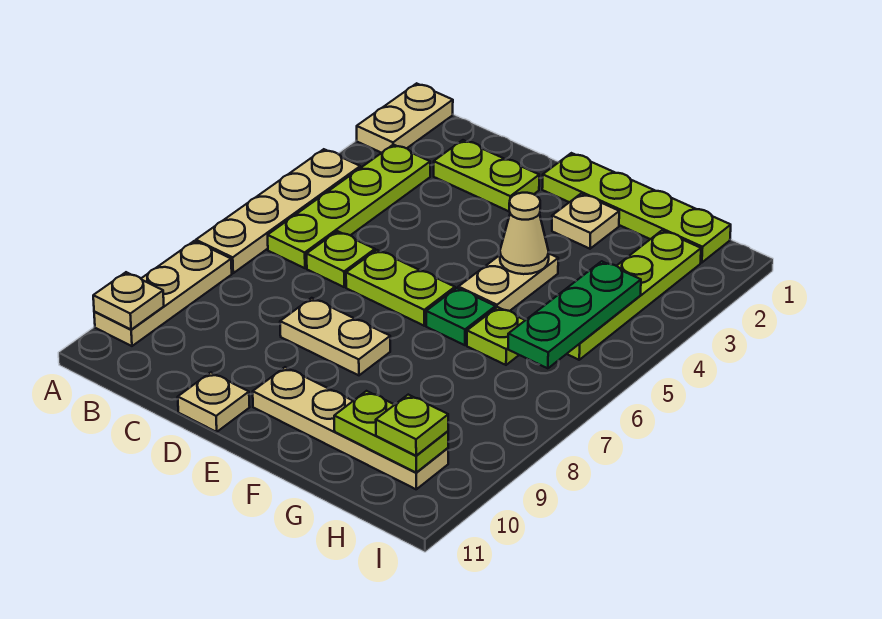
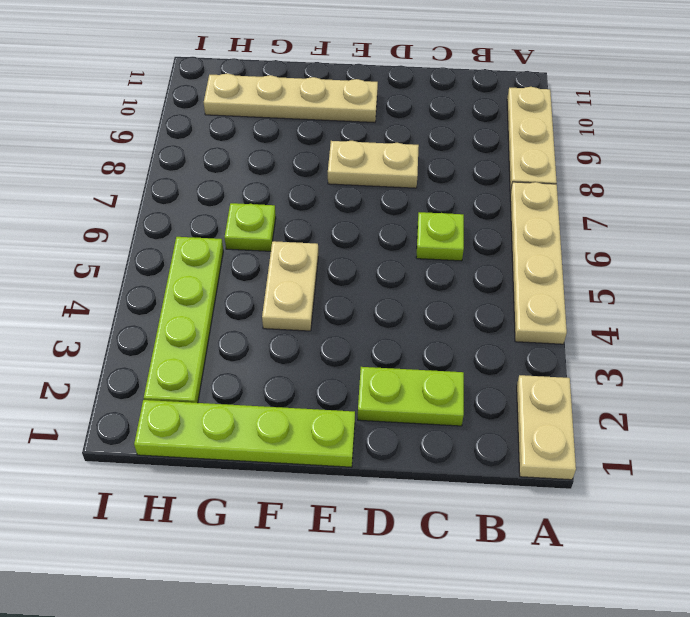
none -> lime 1x4 plate [268,145,430,268]
none -> lime 1x2 plate [346,250,455,326]
none -> tan 1x1 plate [178,372,250,432]

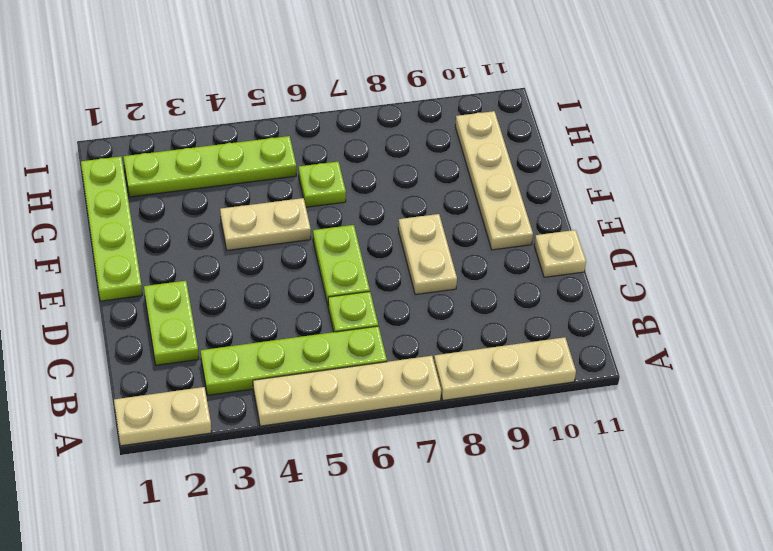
none -> tan 1x1 plate [552,194,619,249]
none -> green 1x1 plate [426,288,496,345]
none -> tan 1x1 plate [93,272,164,329]

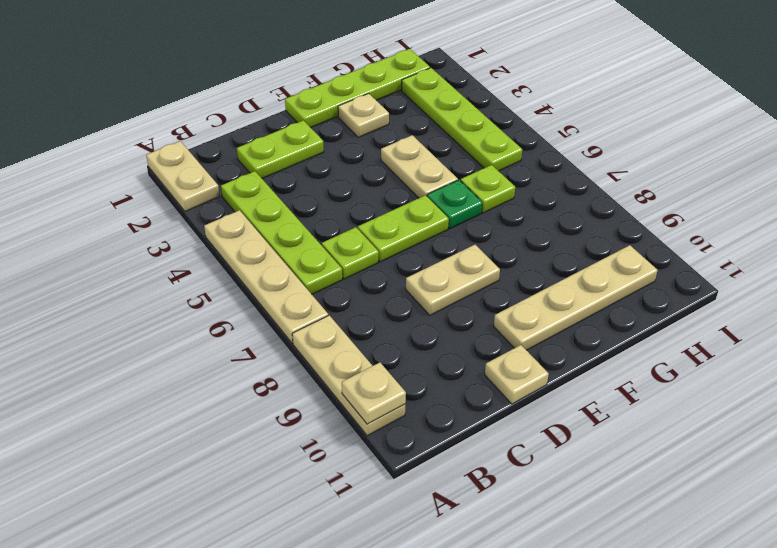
none -> tan 1x1 cone [500,193,549,274]
none -> lime 1x2 plate [334,391,448,472]
none -> green 1x3 plate [508,261,641,368]

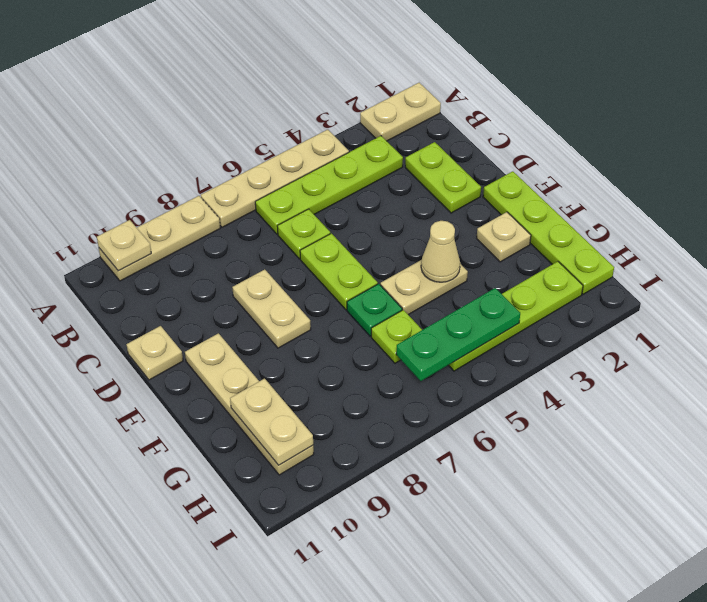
tan 1x2 plate [230,379,313,465] -> lime 1x2 plate [334,391,448,472]
none -> lime 1x1 plate [376,395,448,456]

